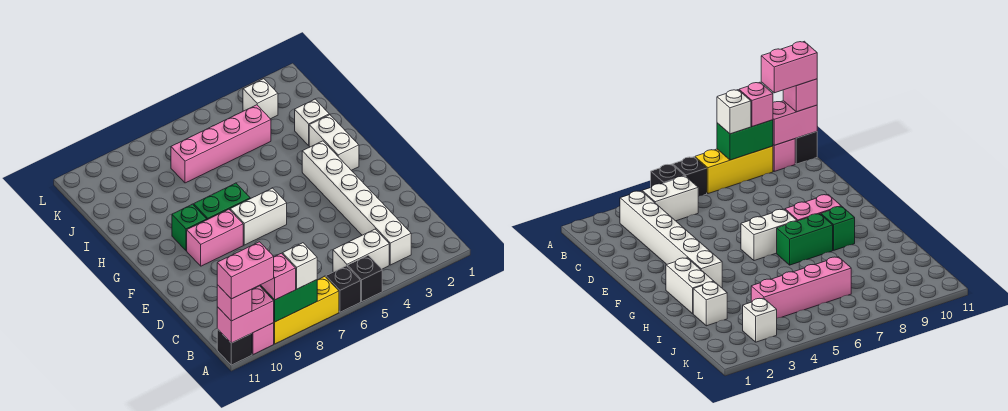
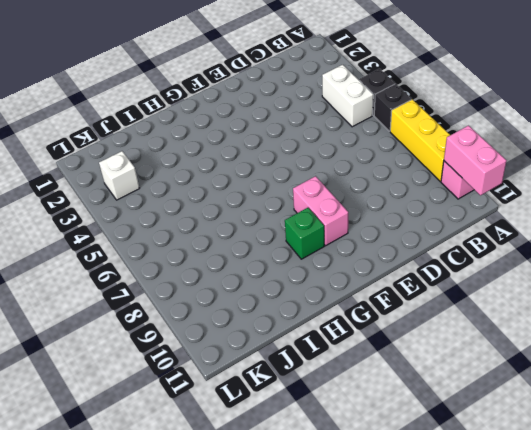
none -> black 1x1 brick [217,329,252,365]
none -> white 1x6 brick [302,141,411,265]
none -> white 1x2 brick [230,188,287,245]

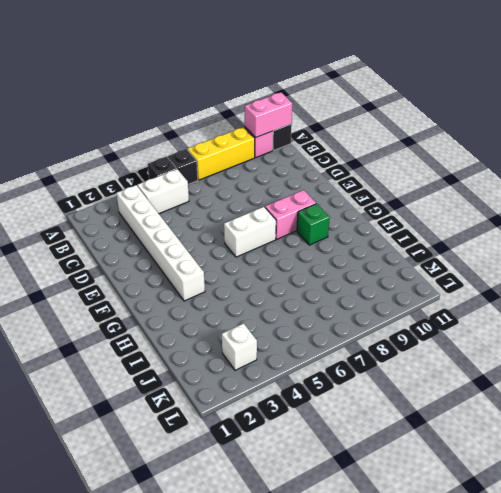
none -> white 1x2 brick [309,115,359,170]
none -> green 1x2 brick [194,183,251,220]
none -> white 1x1 brick [295,99,329,145]

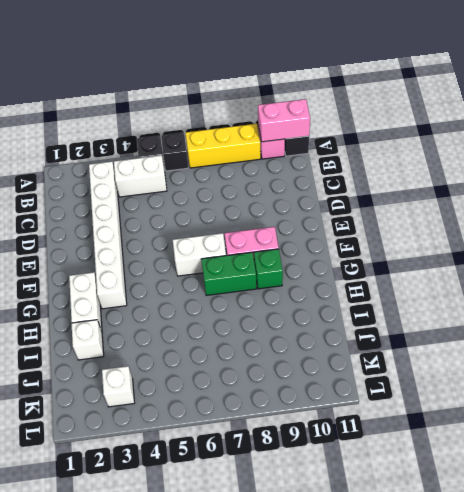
none -> pink 1x4 brick [171,105,271,183]
none -> green 1x2 brick [261,280,317,322]
none -> white 1x1 brick [282,243,317,289]

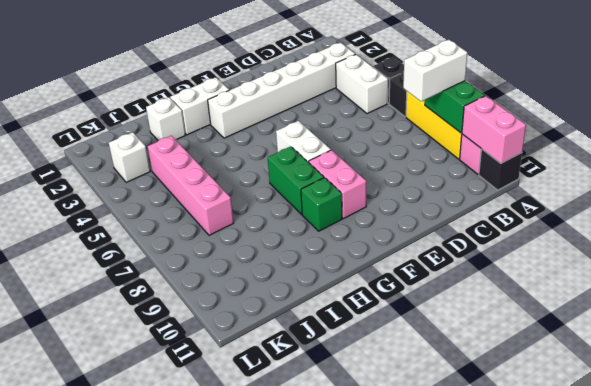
white 1x2 brick [403,40,467,101] -> white 1x1 brick [282,243,317,289]
none -> pink 1x1 brick [261,253,296,300]
none -> pink 1x1 brick [217,285,252,321]
none -> pink 1x2 brick [217,242,274,299]

